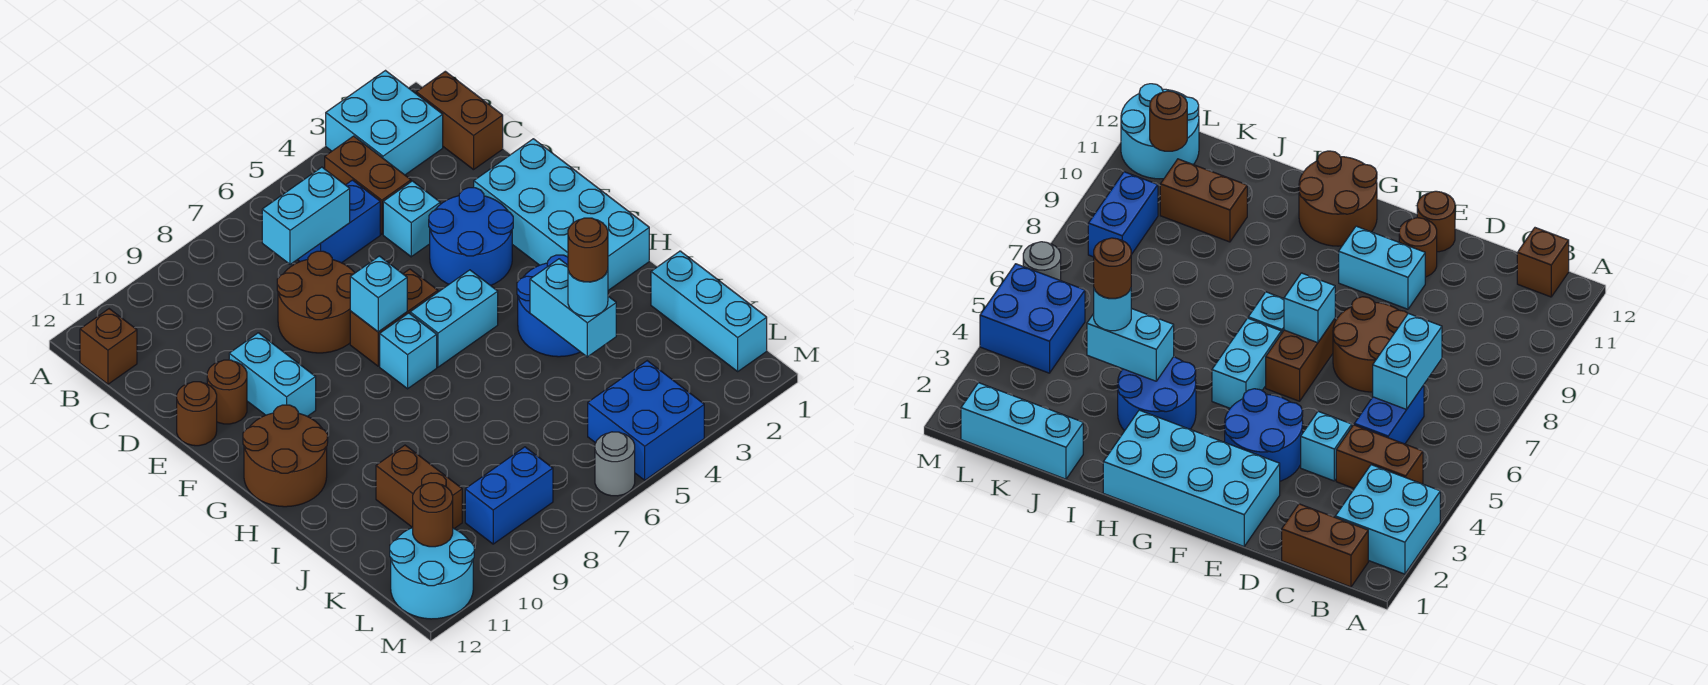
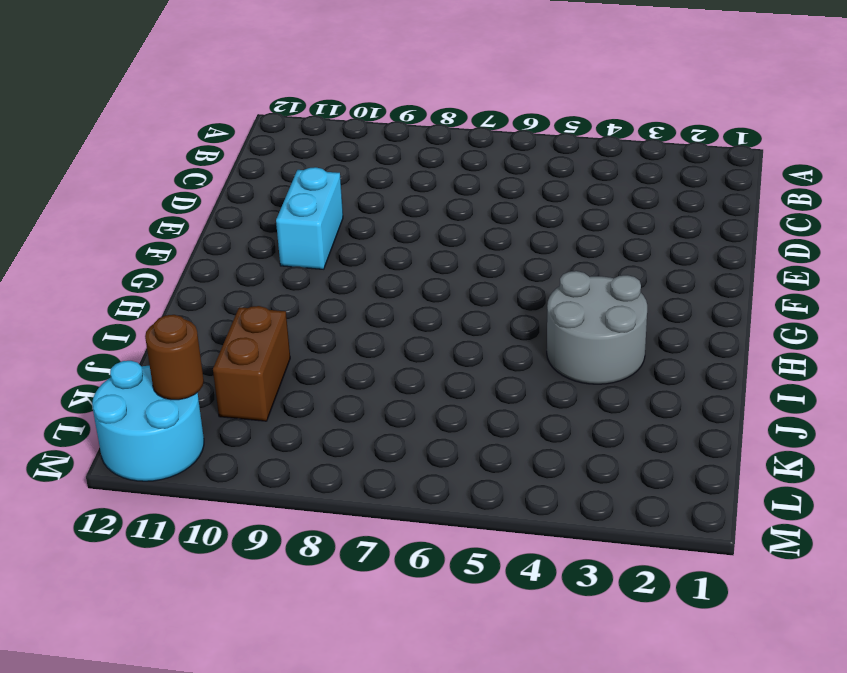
grey 2x2 round brick [547,271,647,384] -> blue 2x2 round brick [517,255,580,357]
none -> cyan 2x2 brick [326,71,443,175]
none -> brown 1x2 brick [416,71,503,170]
none -> brown 1x2 brick [325,136,411,234]

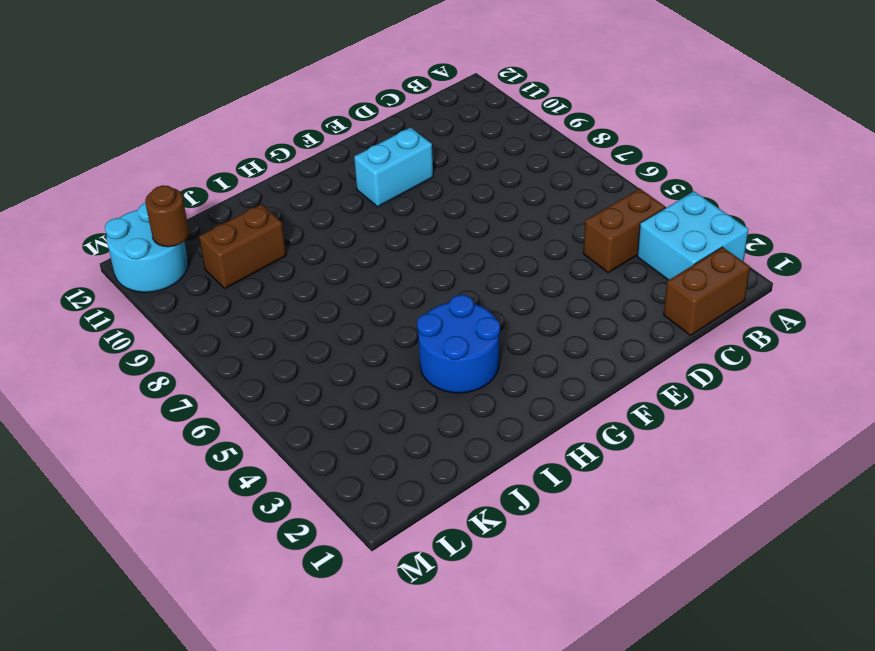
none -> brown 1x1 brick [80,309,137,384]
none -> blue 1x2 brick [298,180,380,263]
none -> cyan 1x1 brick [383,181,440,257]

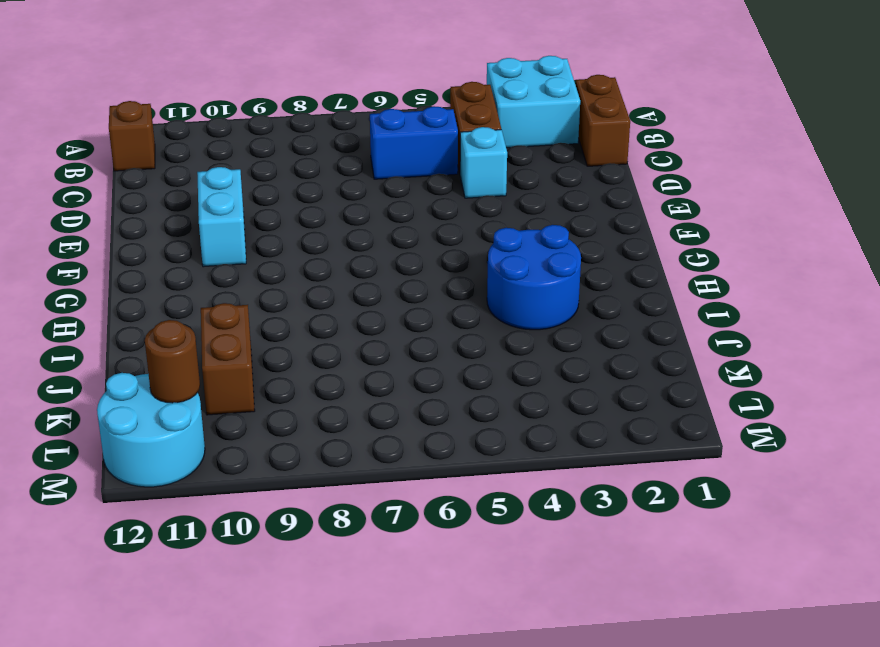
none -> brown 2x2 round brick [277,251,355,353]
none -> cyan 2x4 brick [474,139,649,290]
none -> blue 2x2 round brick [429,188,513,286]

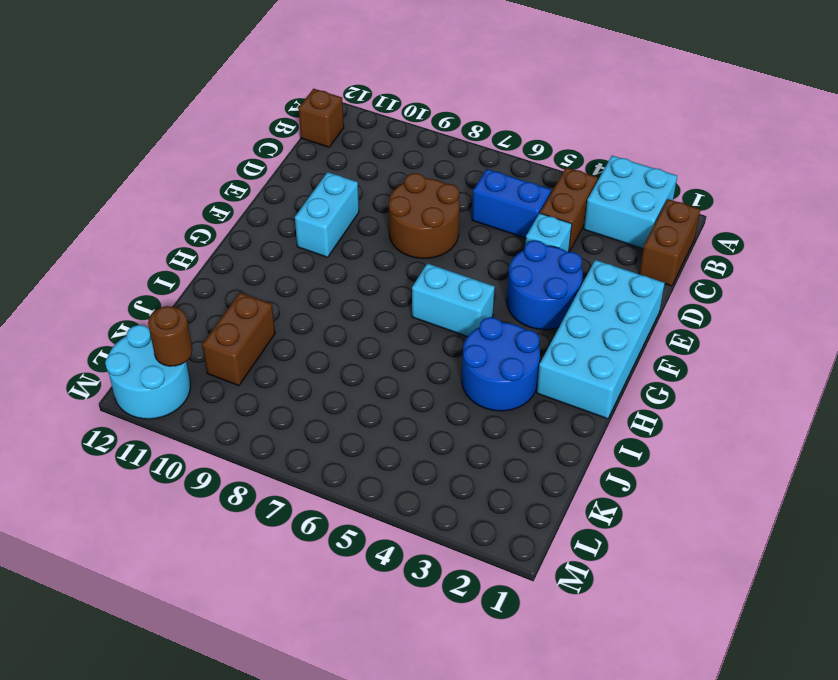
none -> brown 1x1 round brick [207,360,247,424]
none -> brown 1x1 round brick [177,382,217,446]
none -> brown 1x2 brick [350,269,438,366]

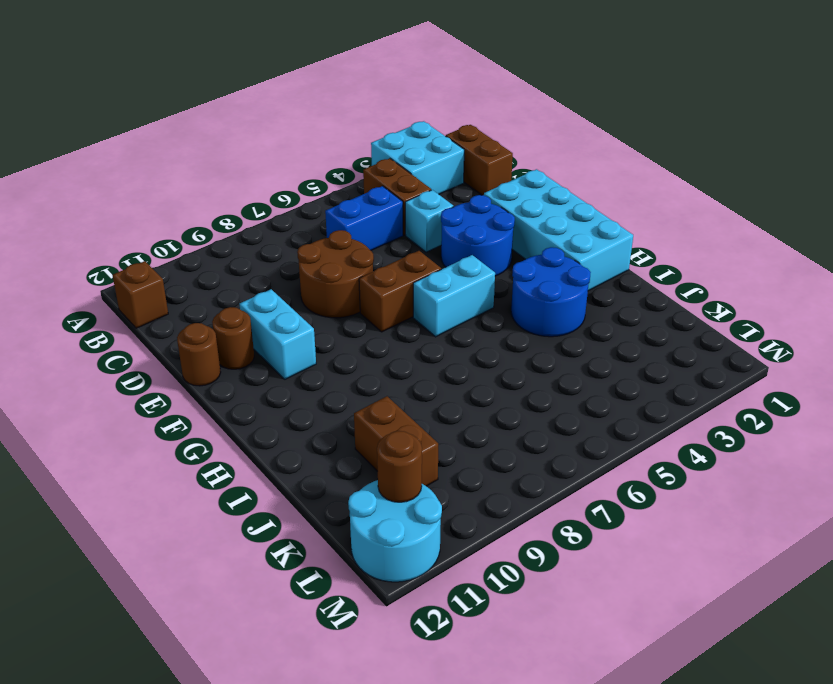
none -> cyan 1x1 brick [380,313,437,389]
none -> brown 2x2 round brick [243,405,328,507]
none -> cyan 1x3 brick [651,251,767,371]

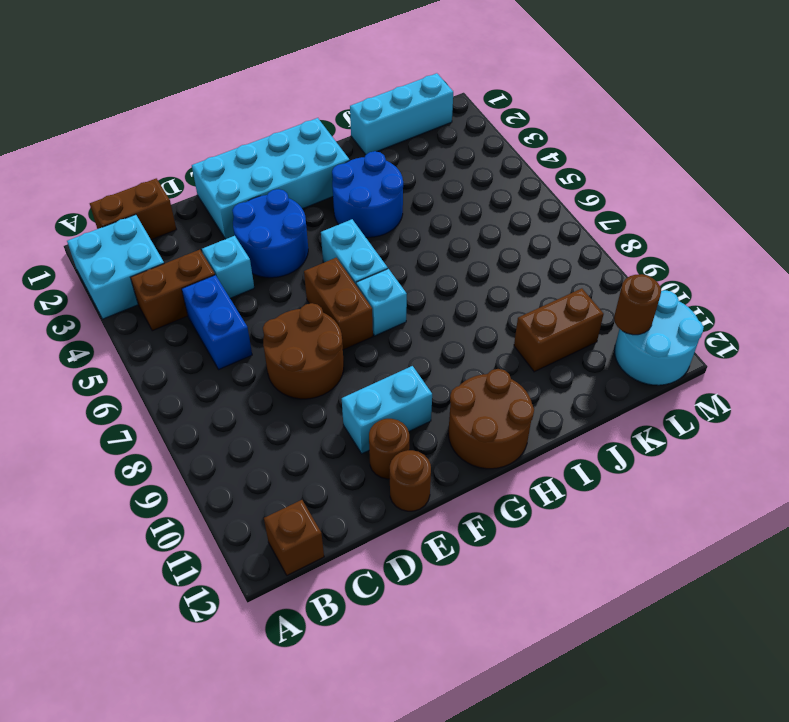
none -> blue 2x2 brick [588,361,704,480]
none -> blue 1x2 brick [465,447,553,544]
none -> grey 1x1 round brick [595,432,635,496]

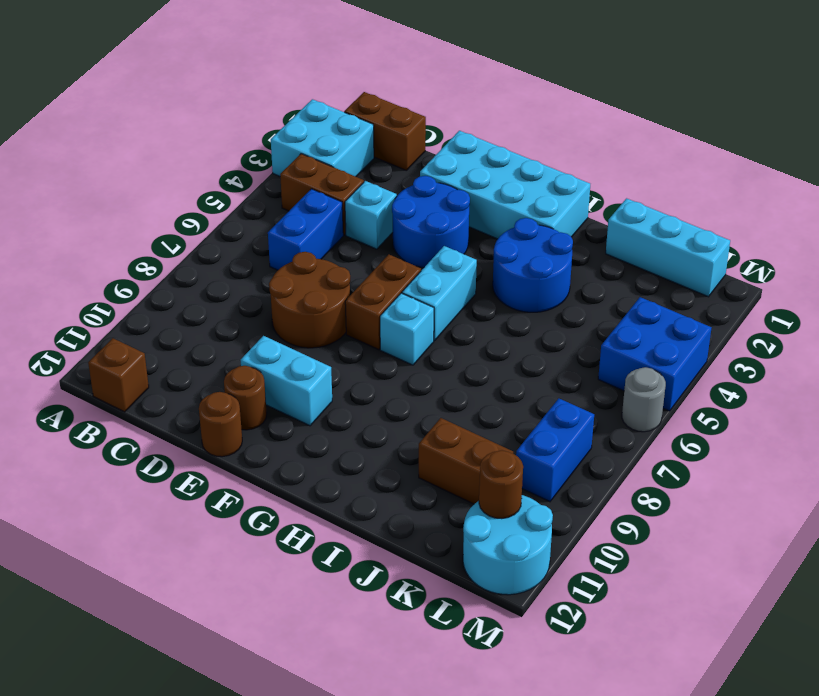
none -> brown 2x2 round brick [243,405,328,507]
none -> cyan 1x2 brick [262,167,350,264]
none -> cyan 1x1 brick [350,256,407,332]

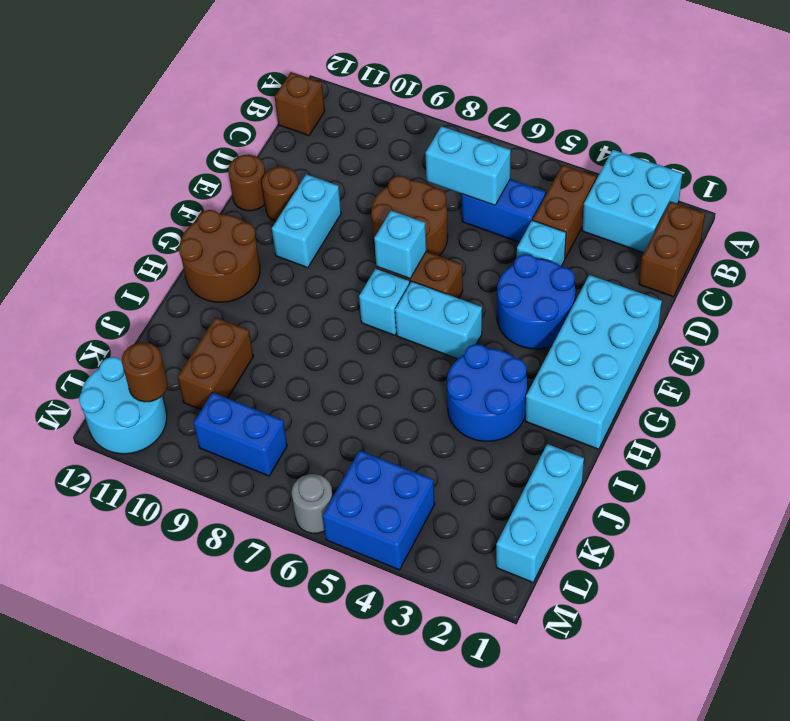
none -> cyan 1x2 brick [530,259,616,357]
none -> cyan 1x1 round brick [568,270,608,316]
none -> brown 1x1 round brick [568,218,608,282]

